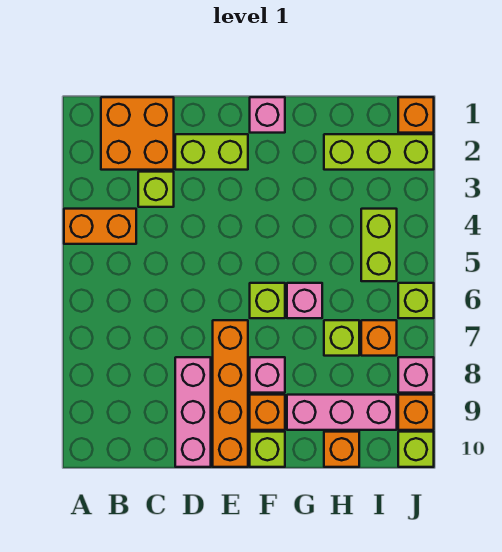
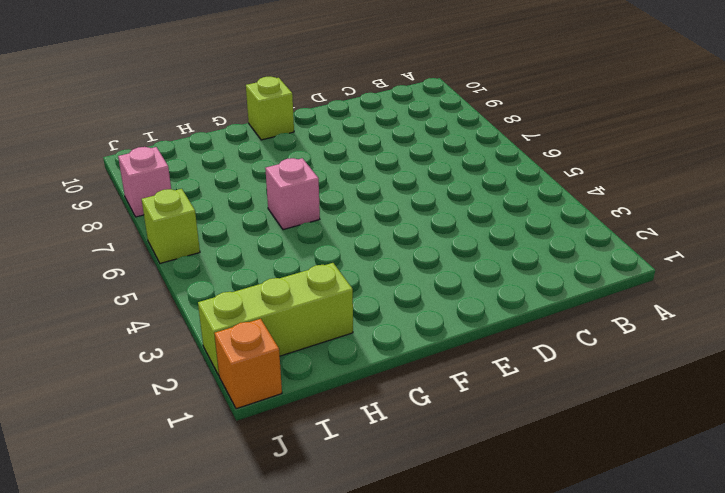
none -> orange 1x2 brick [64,209,136,244]
none -> orange 2x2 brick [101,97,174,170]
none -> lime 1x1 brick [138,172,174,207]

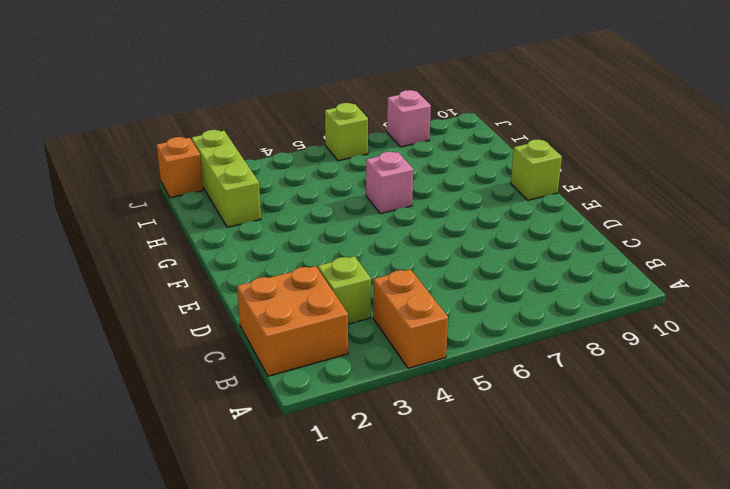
none -> lime 1x2 brick [175,134,248,170]
none -> pink 1x3 brick [175,357,211,467]
none -> orange 1x4 brick [213,320,248,467]

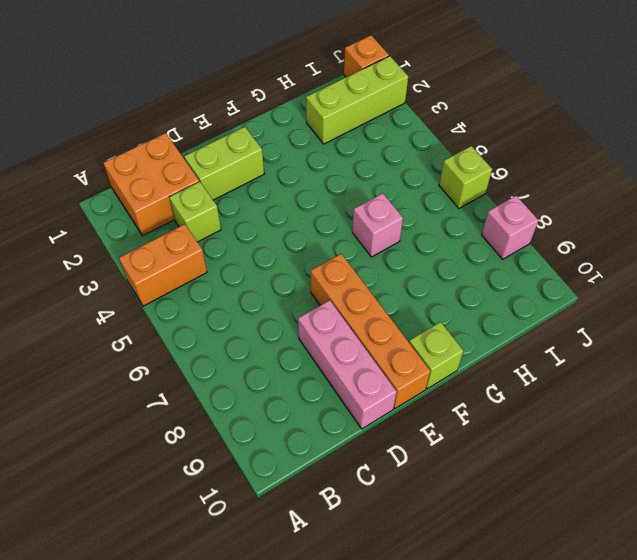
none -> pink 1x1 brick [250,97,285,133]
none -> lime 1x1 brick [250,283,285,318]
none -> pink 1x1 brick [250,357,285,393]

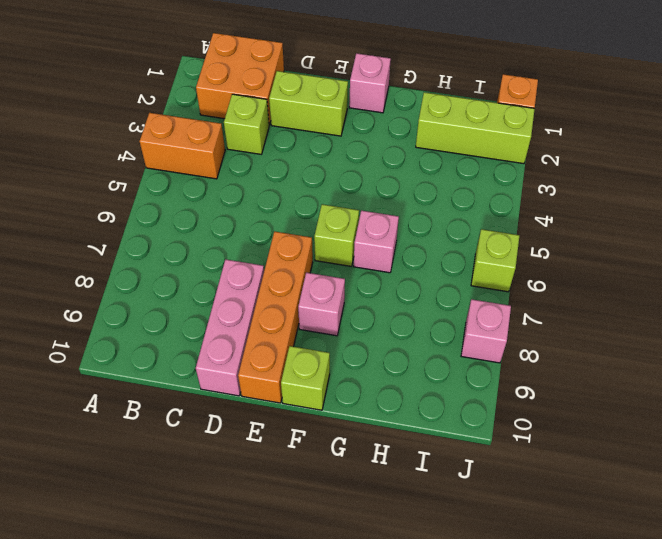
none -> orange 1x1 brick [250,395,285,430]
none -> pink 1x3 brick [287,395,397,430]
none -> lime 1x1 brick [324,320,359,356]

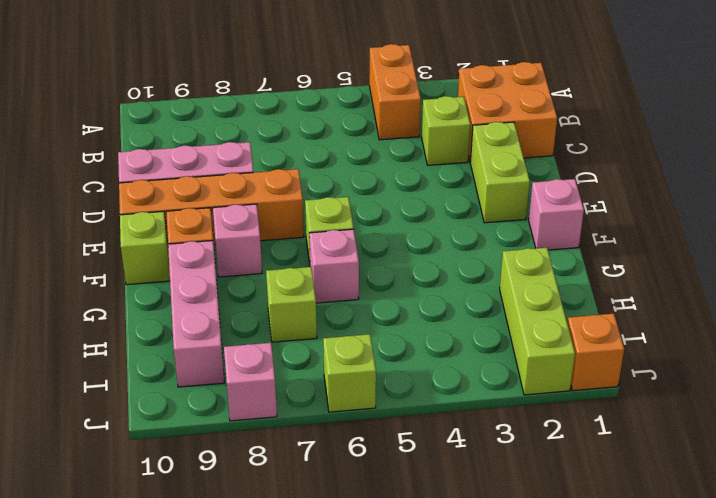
none -> orange 1x1 brick [324,432,359,467]
none -> lime 1x2 brick [361,209,397,281]
none -> orange 1x1 brick [361,320,397,356]

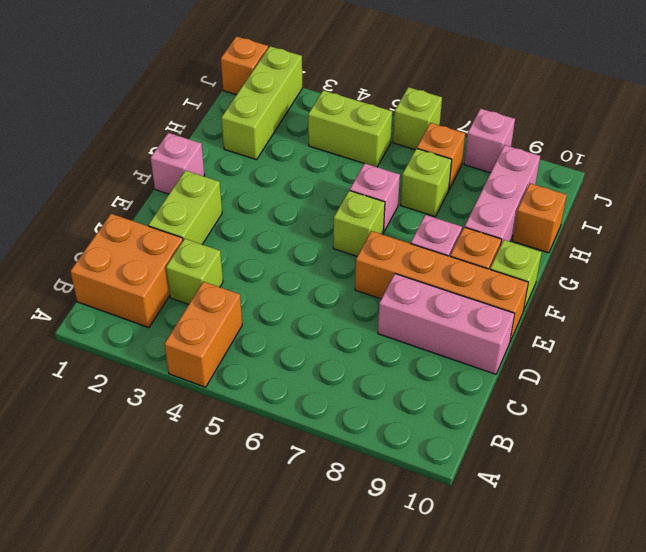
none -> orange 1x1 brick [398,395,434,430]
none -> lime 1x1 brick [398,432,434,467]

